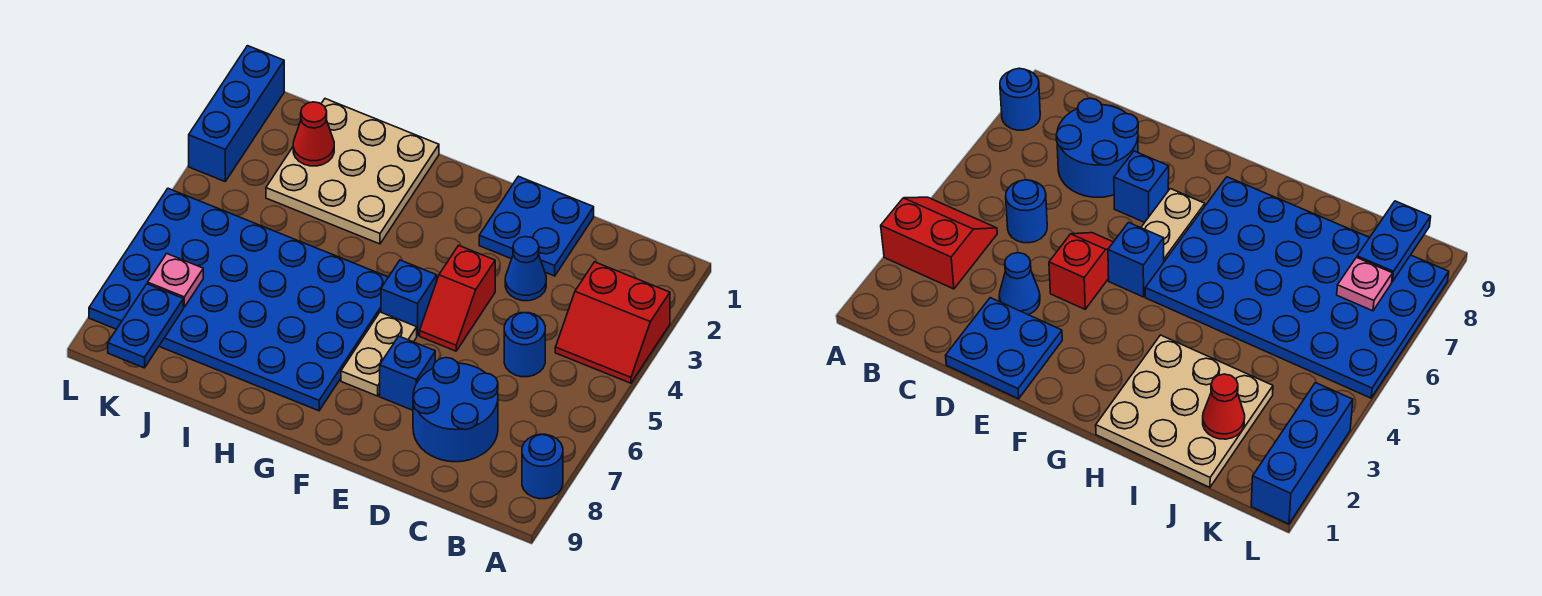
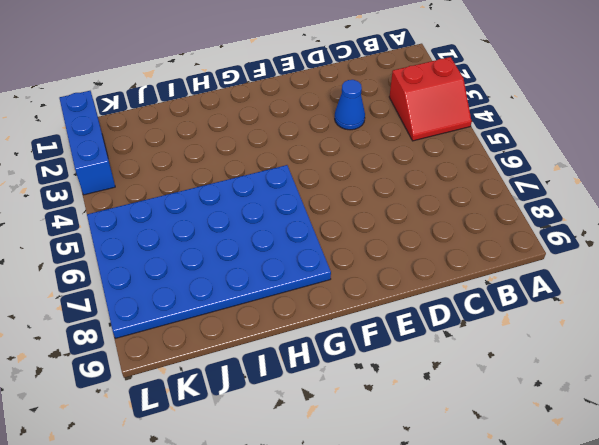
none -> blue 1x1 round brick [522,434,563,499]
none -> blue 1x1 round brick [504,313,545,377]
none -> blue 2x2 round brick [413,358,498,462]

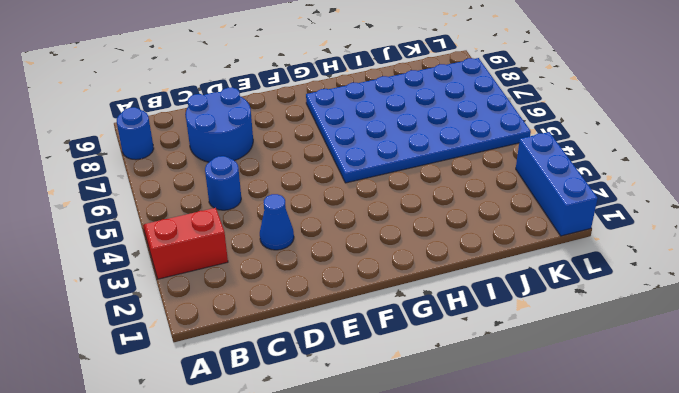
none -> blue 2x2 plate [479,176,594,276]
none -> red 1x2 slope [420,245,495,351]
none -> blue 1x1 brick [380,336,435,410]

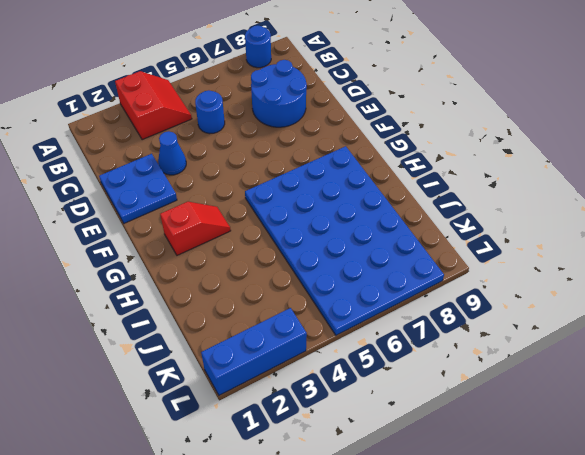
red 1x2 slope [160,202,231,255] -> red 1x2 slope moved to [420,245,495,351]
none -> blue 1x1 brick [380,336,435,410]
none -> blue 1x1 brick [381,260,437,336]
none -> tan 1x2 plate [341,312,417,396]

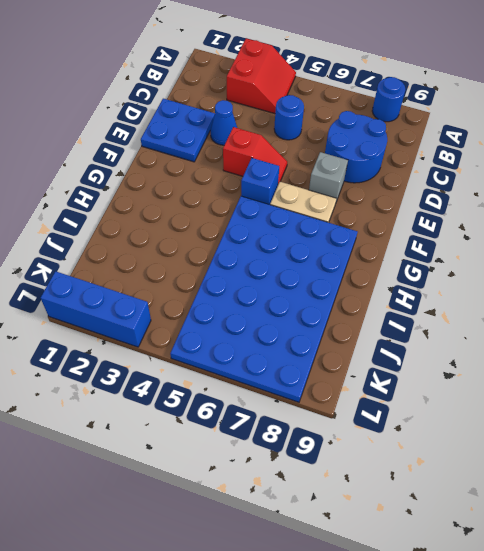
grey 1x1 brick [309,152,348,202] -> blue 1x1 brick [380,336,435,410]
none -> tan 3x3 plate [266,99,439,244]
none -> red 1x1 cone [293,102,334,166]
none -> pink 1x1 plate [148,254,203,307]

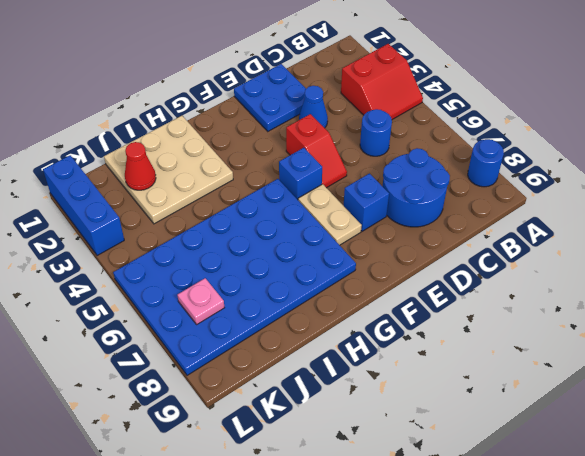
none -> blue 1x2 plate [108,284,183,368]

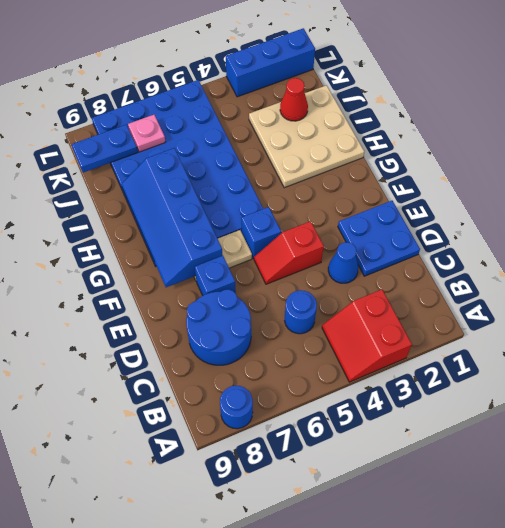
blue 2x4 slope [121,148,223,287] -> none

